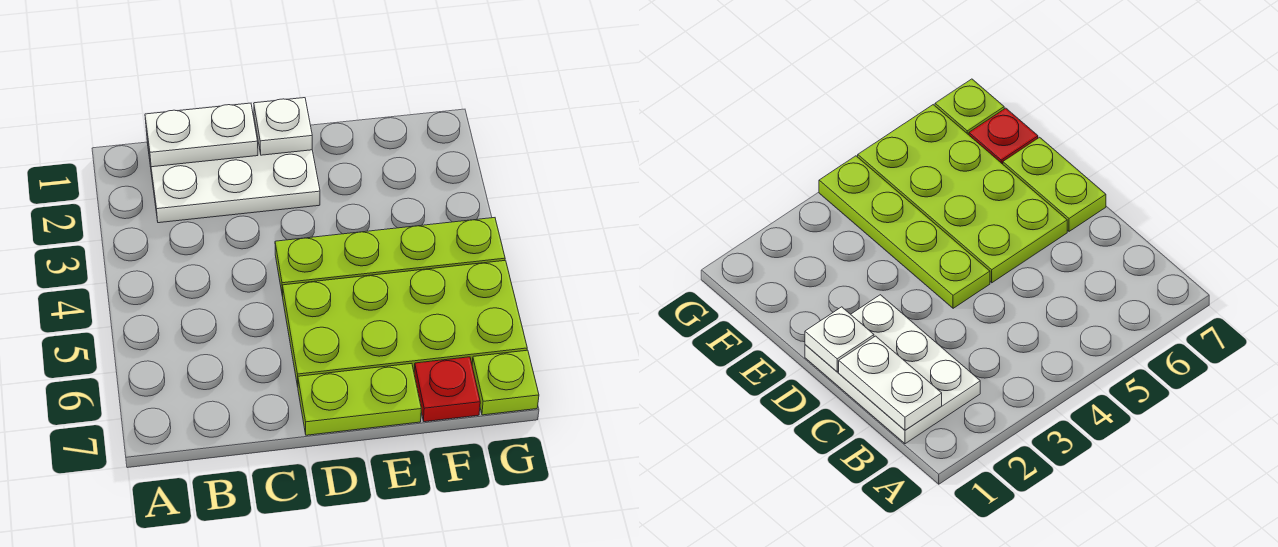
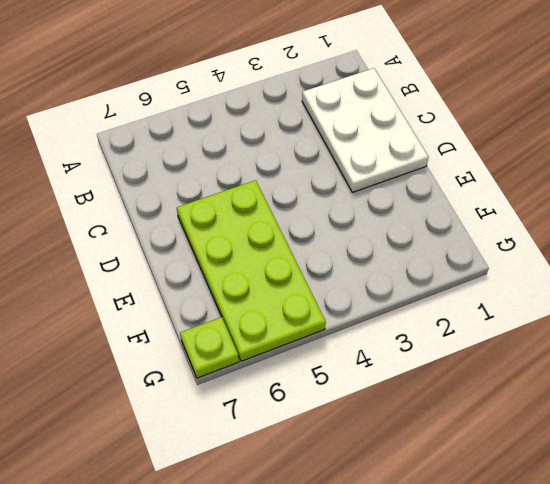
none -> lime 1x4 plate [275,218,505,296]
none -> lime 1x2 plate [298,364,421,435]

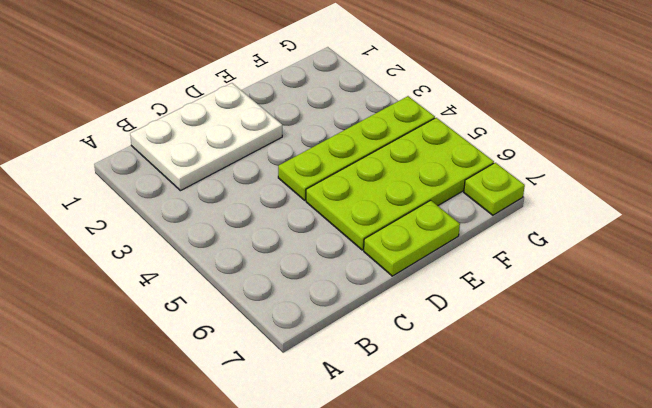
none -> red 1x1 plate [414,357,480,422]
none -> white 1x2 plate [145,103,258,167]

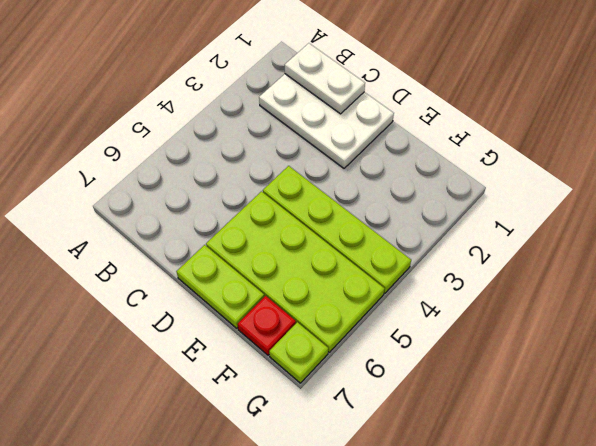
none -> white 1x1 plate [254,98,312,155]

